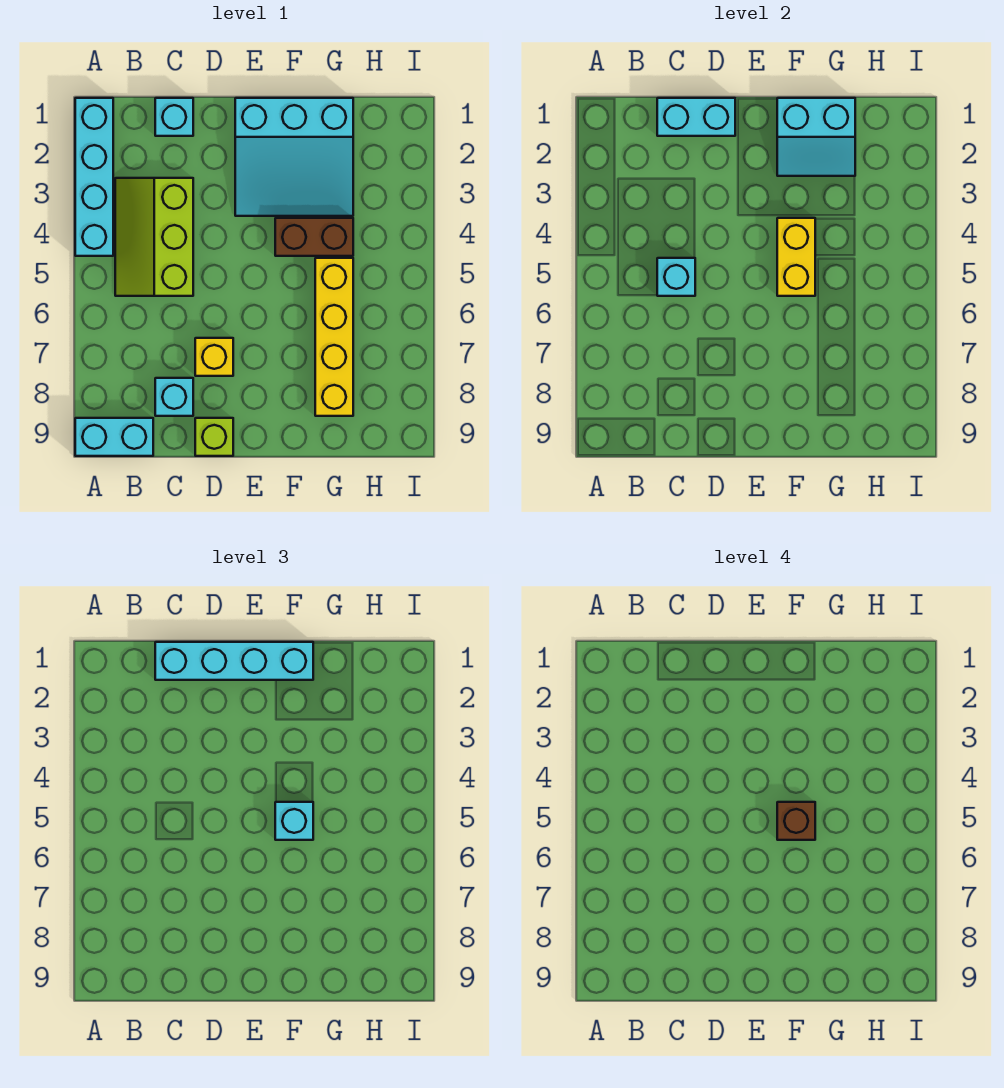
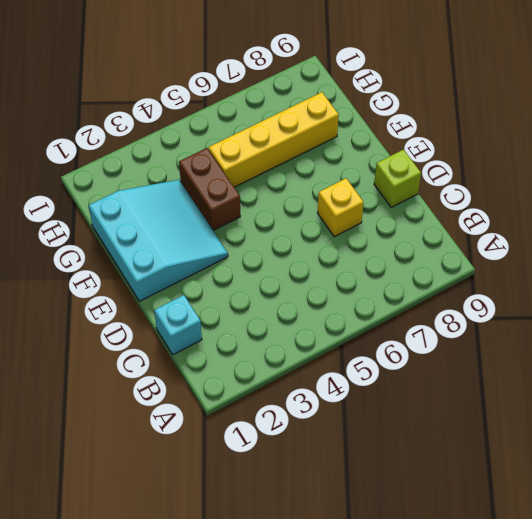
none -> cyan 1x4 brick [75,98,113,256]
none -> cyan 1x2 brick [75,418,153,456]
none -> lime 2x3 slope [115,178,193,296]

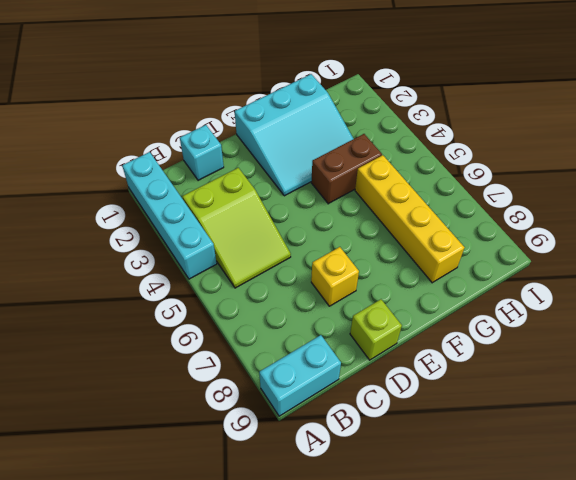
lime 2x3 slope [182,168,291,288] -> lime 2x3 slope turned to [115,178,193,296]
none -> cyan 1x1 brick [155,378,193,416]
none -> cyan 1x2 brick [657,98,735,136]
none -> cyan 1x1 brick [657,258,695,296]

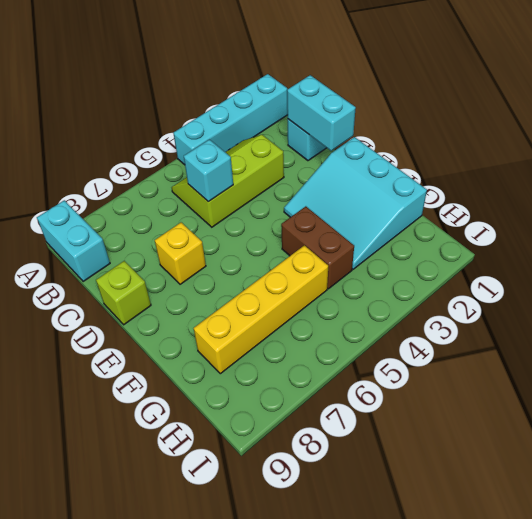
none -> cyan 1x1 brick [155,378,193,416]
none -> cyan 2x2 slope [777,98,855,176]
none -> yellow 1x2 brick [777,218,815,296]

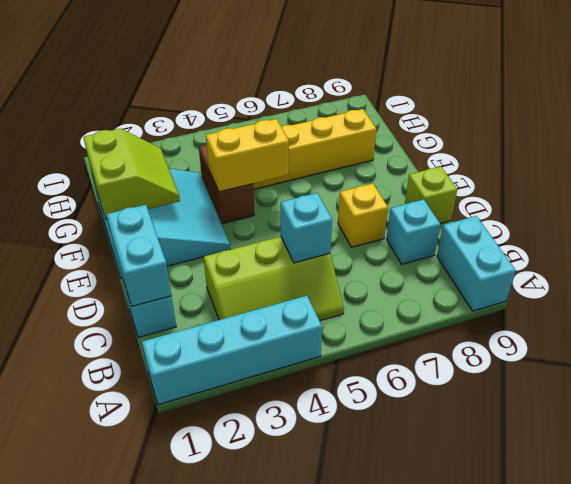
lime 2x2 slope [83,129,180,219] -> cyan 2x2 slope [777,98,855,176]
none -> cyan 1x4 brick [155,642,313,680]
none -> cyan 1x1 brick [275,802,313,840]
none -> brown 1x1 brick [777,802,815,840]

